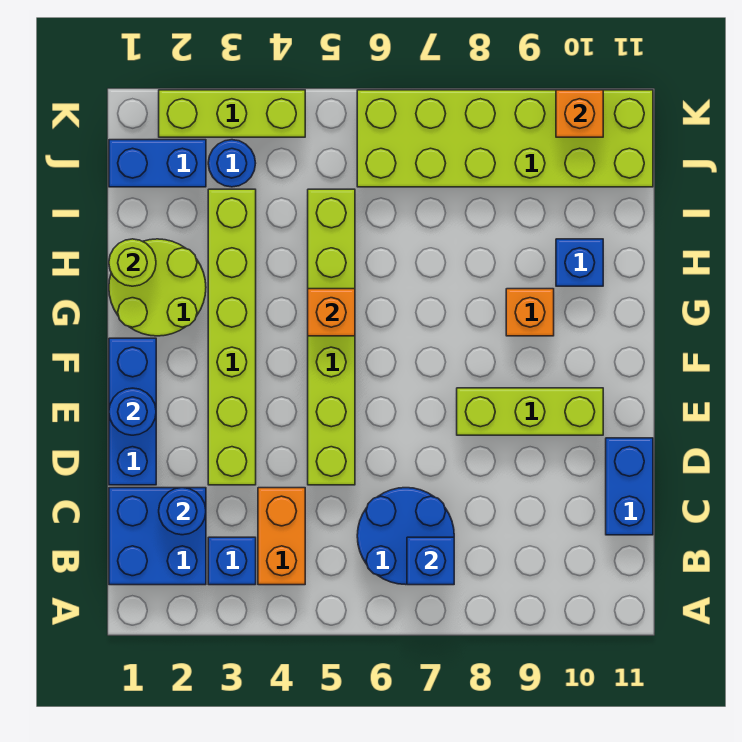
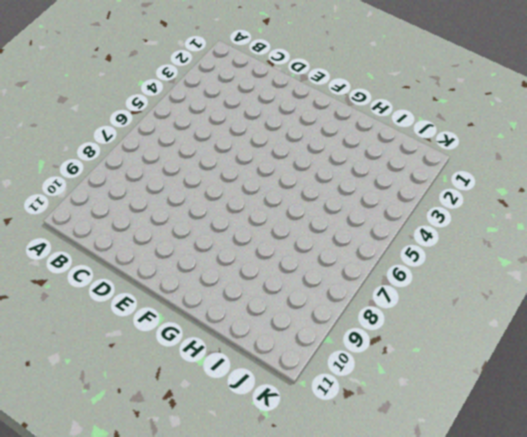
none -> blue 2x2 brick [109,488,206,585]
none -> blue 1x1 brick [208,537,256,585]
none -> orange 1x2 brick [258,488,305,585]

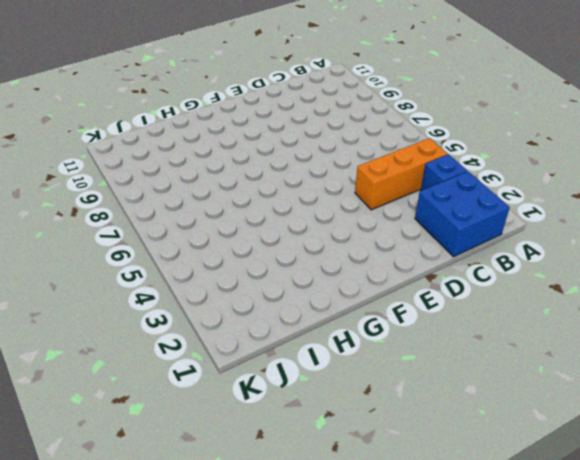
orange 1x3 brick [355,138,447,210] -> orange 1x2 brick [258,488,305,585]
none -> blue 2x2 round brick [357,488,454,585]
none -> blue 1x2 brick [606,438,653,535]
none -> blue 1x3 brick [109,338,156,485]

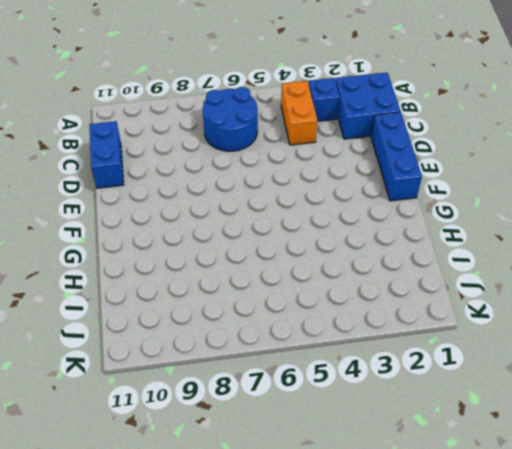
none -> lime 1x6 brick [208,189,256,485]
none -> lime 1x6 brick [308,189,355,485]
none -> lime 1x3 brick [457,388,603,435]

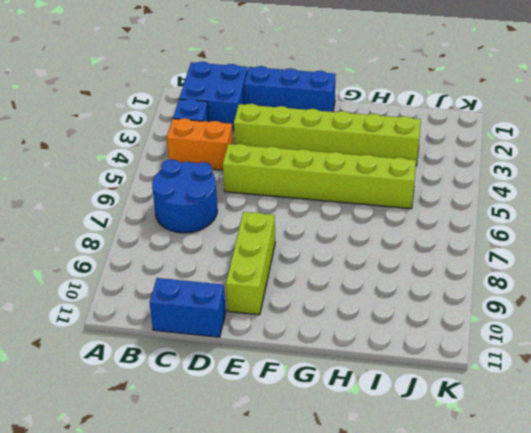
none -> lime 2x2 round brick [109,239,206,336]
none -> orange 1x1 brick [506,289,554,336]
none -> blue 1x1 brick [556,239,603,286]

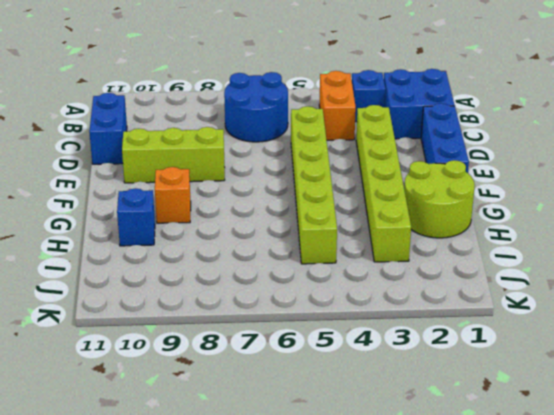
none -> blue 1x2 brick [109,140,206,187]
none -> blue 1x1 round brick [208,140,256,187]
none -> lime 2x6 brick [357,90,653,187]

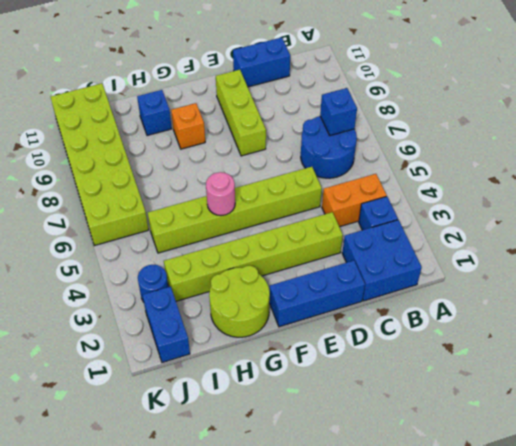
pink 1x1 round brick [206,172,235,216] -> orange 1x1 brick [308,289,355,336]
none -> lime 1x3 brick [159,90,305,137]
none -> blue 1x1 round brick [159,488,206,535]
none -> blue 1x1 round brick [109,388,156,435]

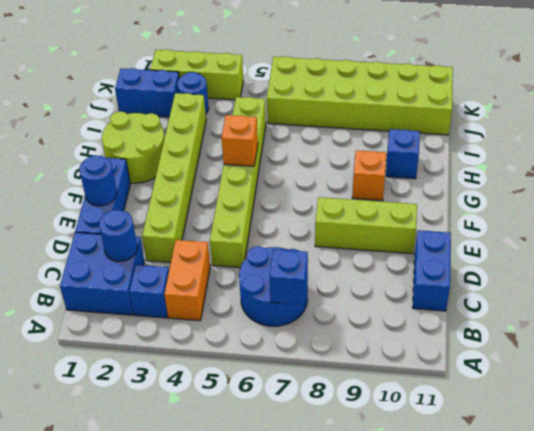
none -> lime 1x1 round brick [109,239,156,286]
none -> orange 1x1 brick [556,90,603,137]

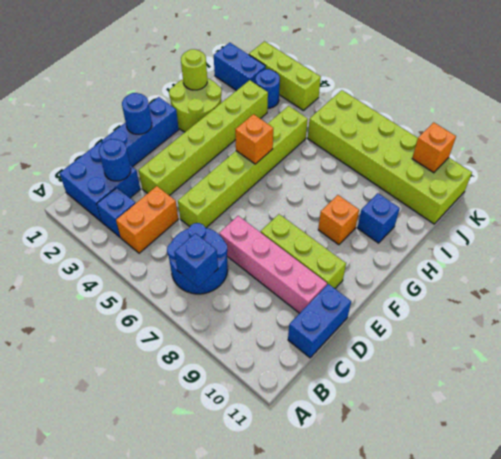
pink 1x4 brick [219,216,327,313] -> none

